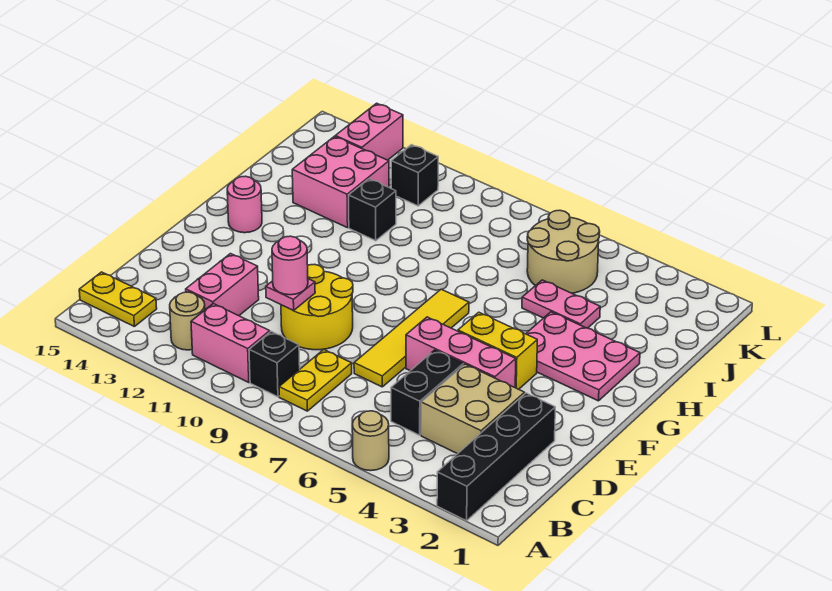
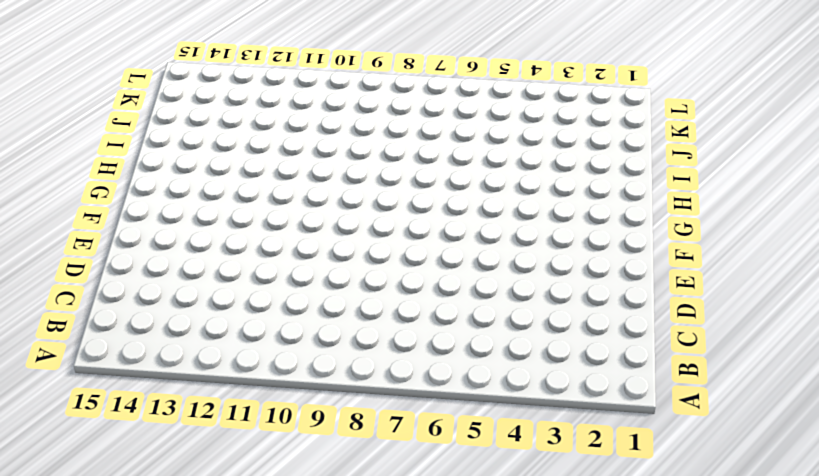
none -> black 1x4 brick [437,393,555,521]
none -> tan 1x1 round brick [352,411,389,471]
none -> yellow 1x2 plate [279,350,352,411]

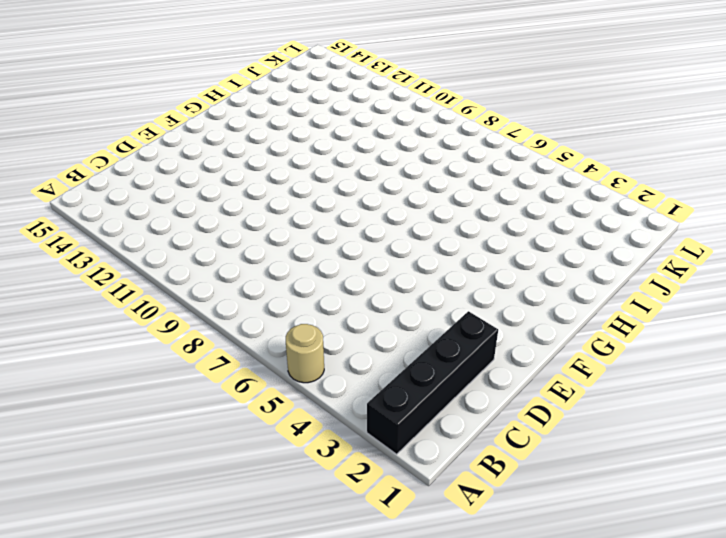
none -> yellow 1x2 plate [279,350,352,411]
none -> black 1x1 brick [249,332,300,397]
none -> pink 1x2 brick [191,304,270,383]

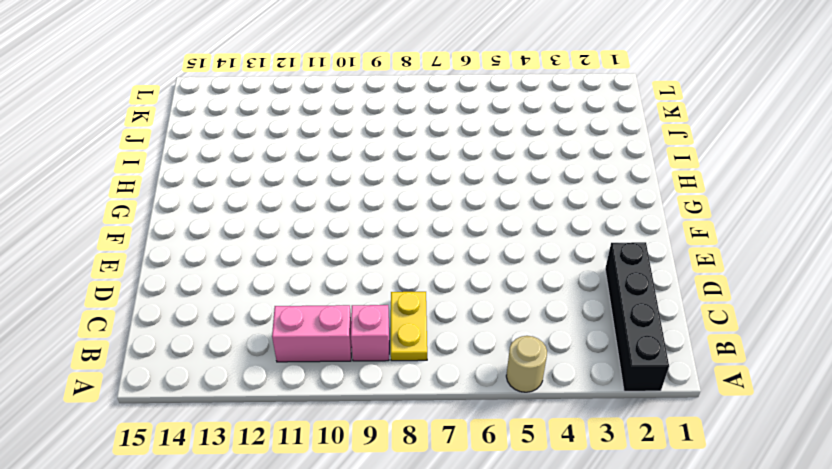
pink 1x1 brick [351,305,389,361] -> black 1x1 brick [249,332,300,397]
none -> tan 1x1 round brick [170,292,205,350]
none -> yellow 1x2 plate [79,272,157,326]
none -> tan 2x2 brick [421,364,525,454]

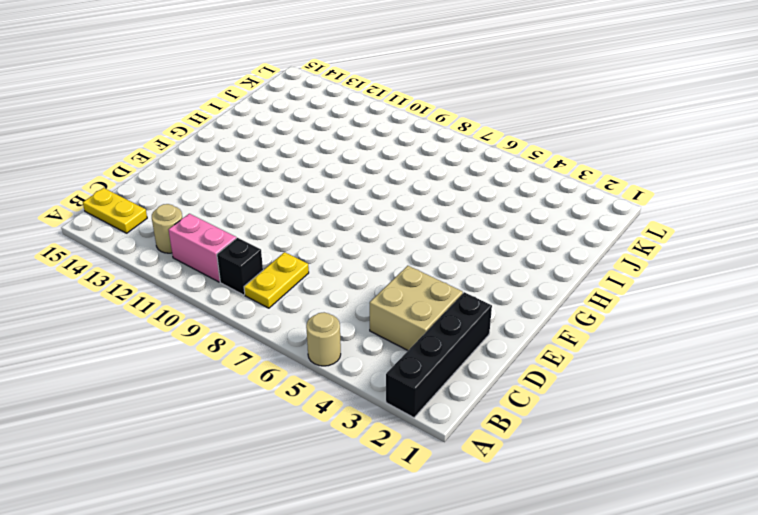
none -> black 1x2 brick [391,350,463,435]
none -> pink 1x2 brick [186,254,259,316]
none -> yellow 1x4 tile [354,289,469,387]

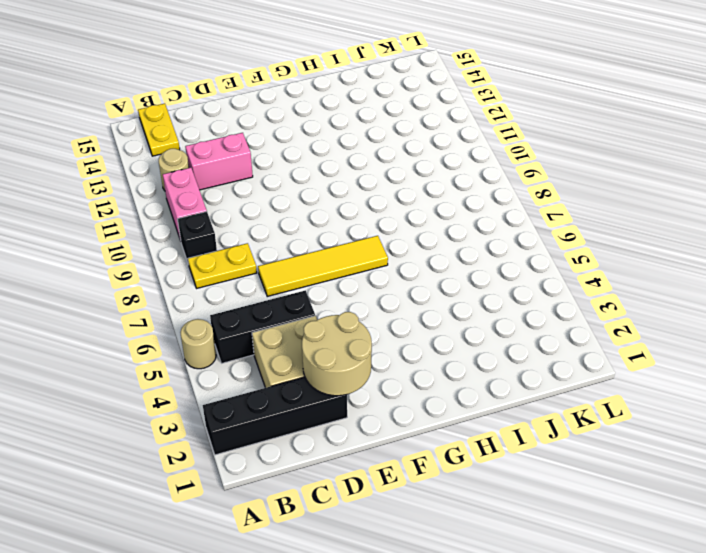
black 1x3 brick [210,291,315,363] -> black 1x2 brick [391,350,463,435]
tan 2x2 round brick [302,312,372,396] -> tan 2x2 round brick moved to [527,210,600,293]
none -> yellow 2x2 round brick [281,264,353,350]
none -> pink 1x3 brick [406,317,516,387]
none -> yellow 1x2 brick [458,312,537,389]

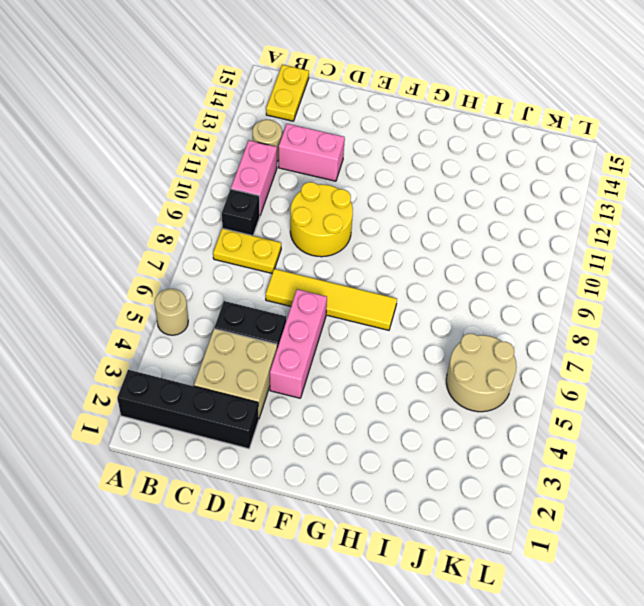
none -> yellow 1x2 brick [458,312,537,389]
none -> pink 2x3 plate [526,312,640,401]
none -> pink 1x1 round brick [227,176,262,233]

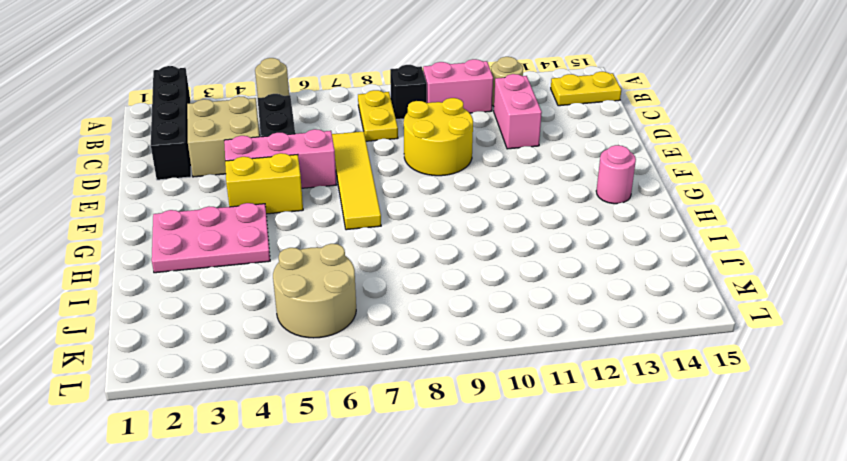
none -> pink 1x2 plate [522,280,600,328]
none -> black 1x1 brick [349,179,396,241]
none -> pink 2x2 brick [292,136,389,228]

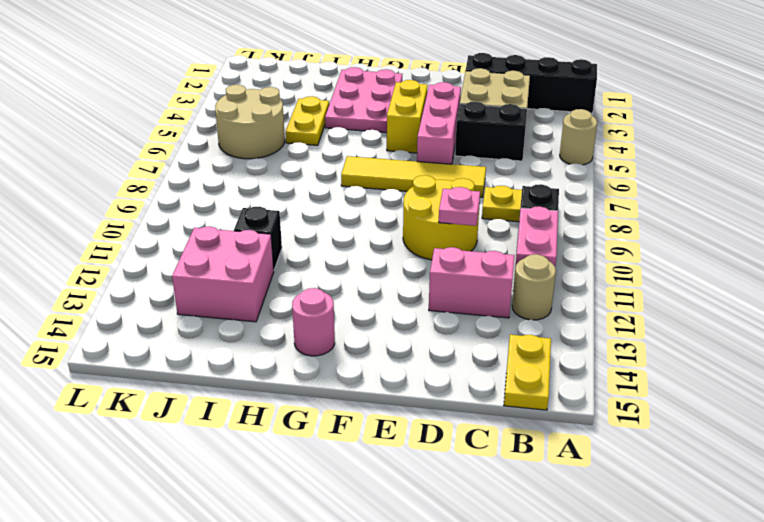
yellow 1x2 plate [285,96,329,145] -> pink 1x2 plate [522,280,600,328]
none -> black 1x1 brick [391,145,439,206]
none -> pink 1x2 brick [335,103,403,160]
none -> pink 1x1 round brick [272,236,308,295]

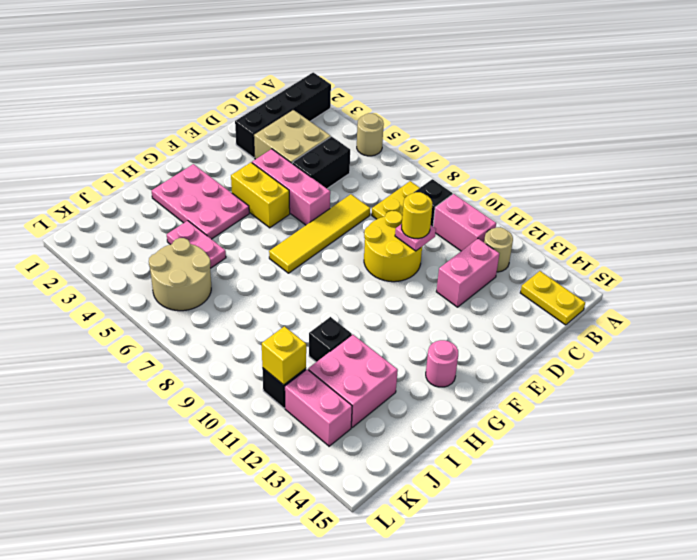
yellow 1x1 round brick [402,192,432,239] -> pink 1x1 round brick [272,236,308,295]
yellow 1x1 brick [262,326,306,385] -> none
pink 1x2 brick [285,369,352,446] -> pink 1x2 brick turned to [335,103,403,160]

